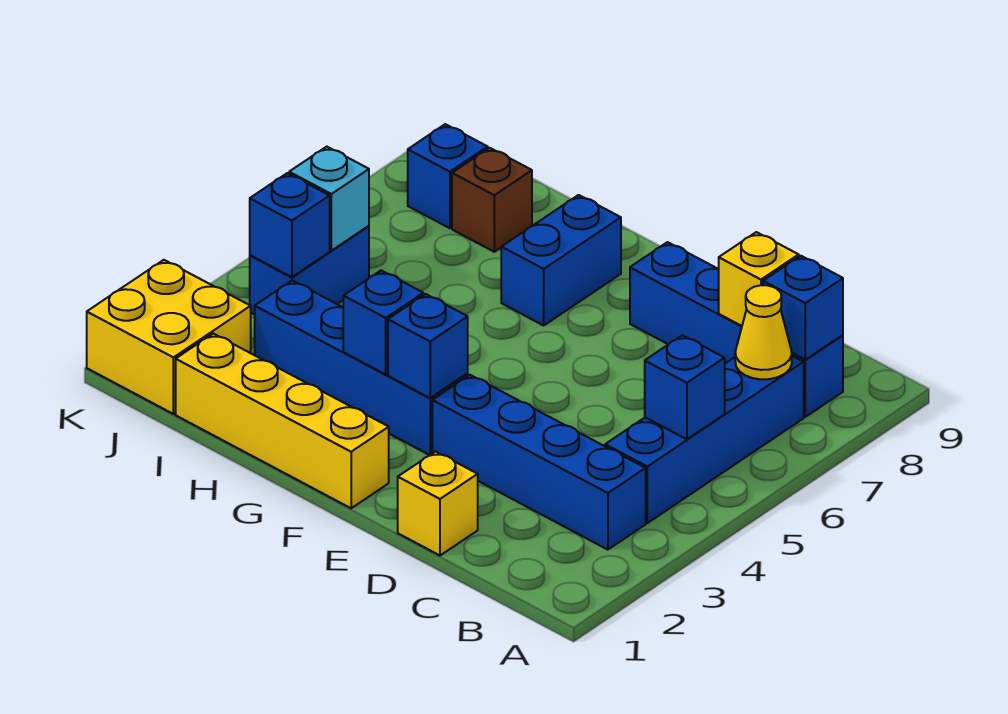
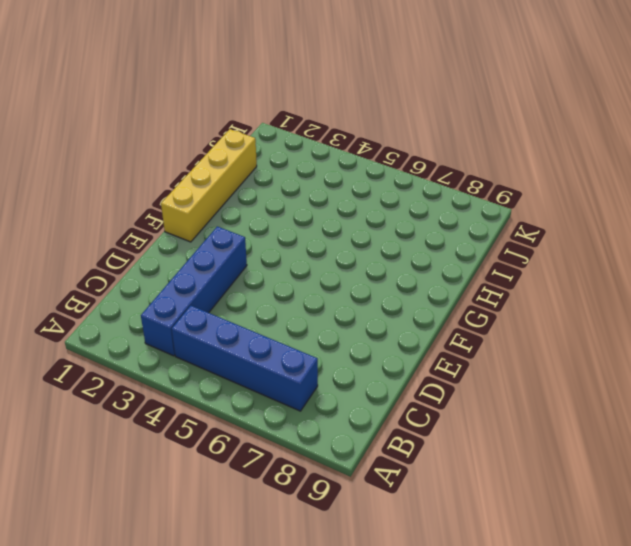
none -> blue 1x4 brick [630,242,843,417]
none -> yellow 1x1 brick [398,452,478,555]
none -> blue 1x4 brick [255,280,468,455]

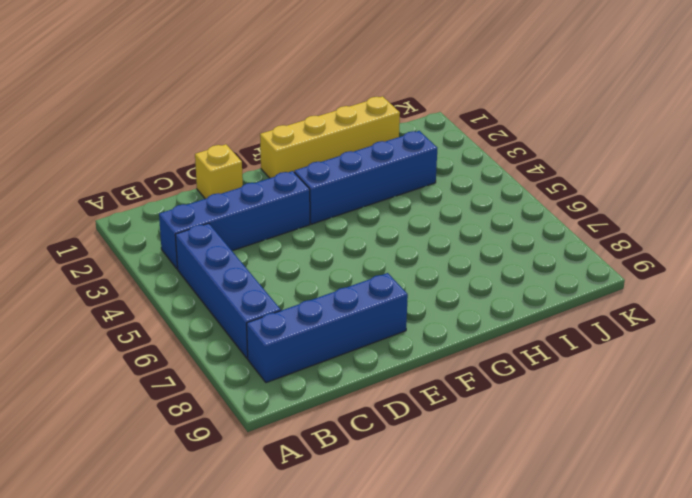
none -> blue 1x2 brick [501,195,621,325]
none -> brown 1x1 brick [452,148,532,252]
none -> yellow 2x2 brick [87,260,251,414]

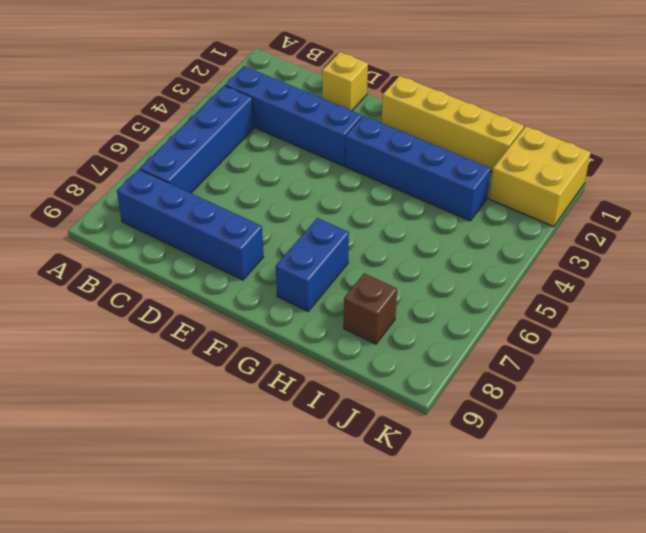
none -> blue 1x2 brick [250,226,369,315]
none -> blue 1x1 brick [408,124,488,228]
none -> blue 1x1 brick [645,335,725,439]

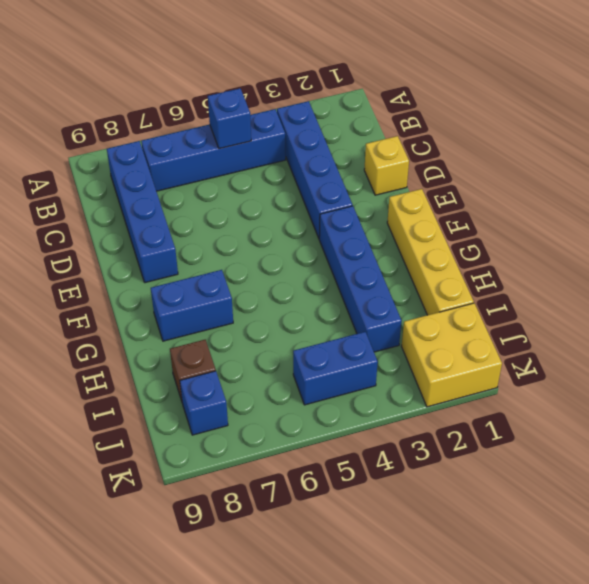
none -> yellow 1x1 cone [735,285,792,379]
none -> blue 1x1 brick [763,256,843,360]
none -> yellow 1x1 brick [719,232,799,326]

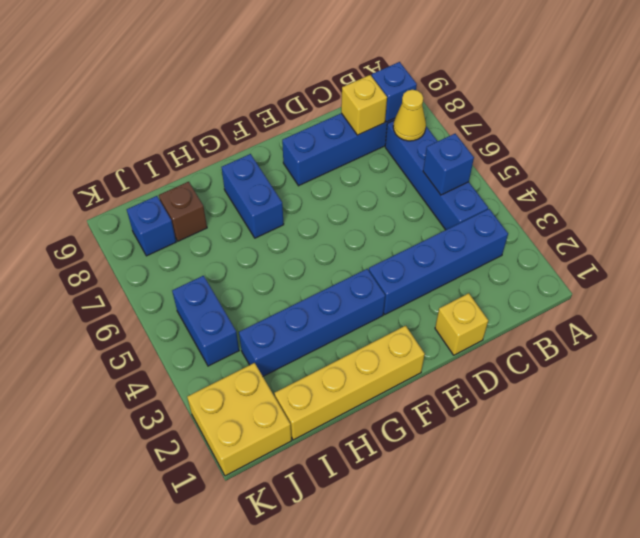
none -> blue 1x1 brick [388,294,468,398]
none -> blue 1x1 brick [343,271,423,374]
none -> blue 1x1 brick [250,173,330,277]

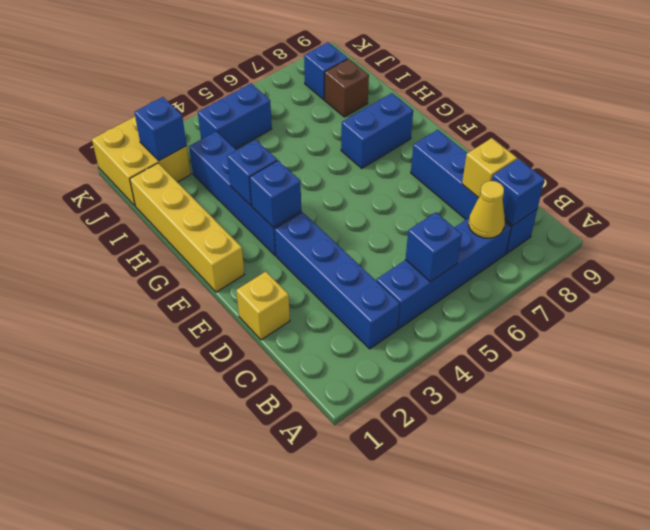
blue 1x1 brick [134,97,187,161] -> blue 1x1 brick moved to [250,173,330,277]
none -> cyan 1x1 brick [289,147,369,251]

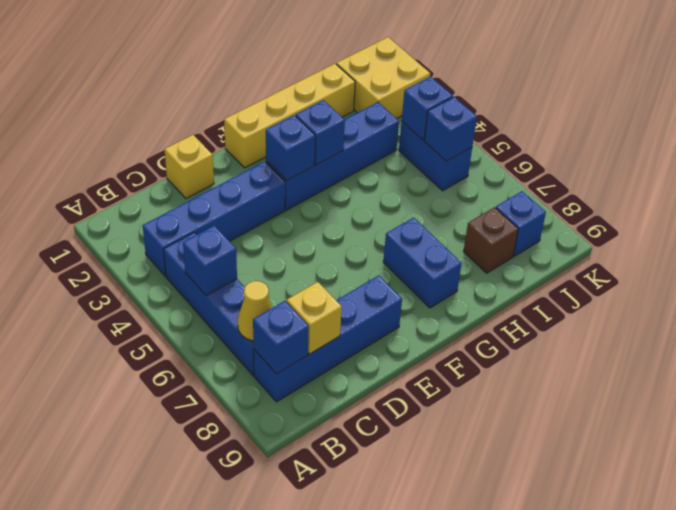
blue 1x1 brick [424,97,477,161] -> cyan 1x1 brick [289,147,369,251]

